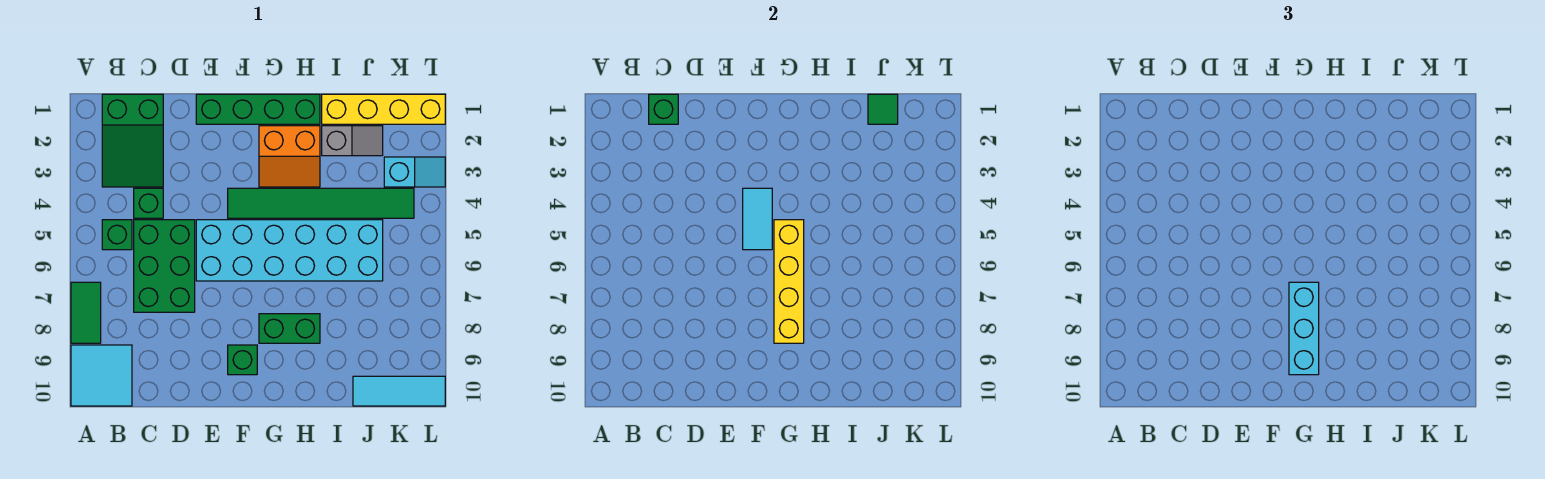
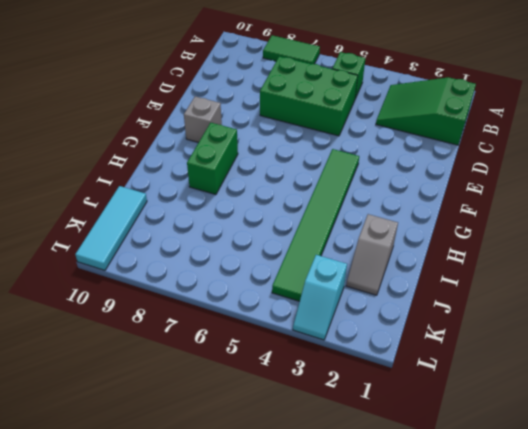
grey 1x1 brick [184,96,222,142] -> green 1x1 brick [228,345,257,375]
none -> cyan 2x2 tile [71,345,132,406]
none -> green 1x1 brick [134,188,163,218]
none -> green 1x4 brick [196,94,320,124]

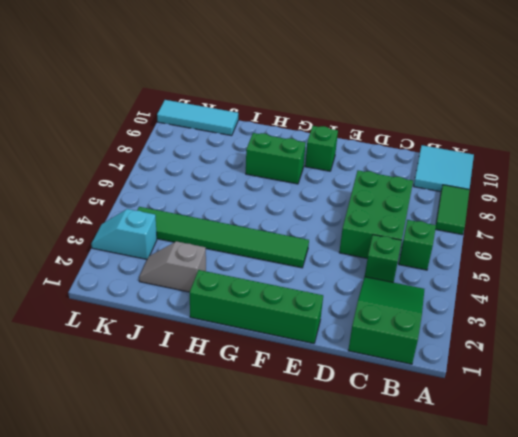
none -> cyan 2x6 brick [196,220,383,281]
none -> orange 2x2 slope [259,126,320,187]
none -> yellow 1x4 brick [322,94,445,124]

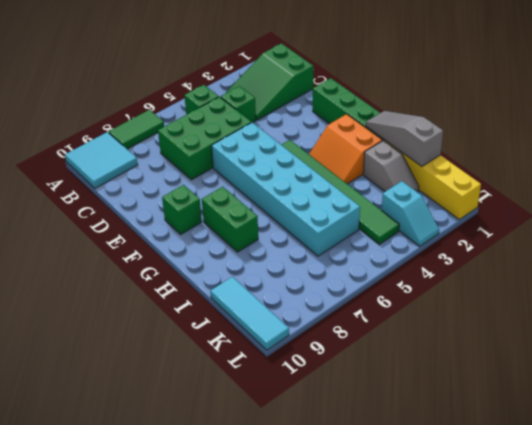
grey 1x3 slope [366,111,443,167] -> green 1x1 tile [868,94,898,124]
none -> green 1x1 brick [649,94,678,124]
none -> cyan 1x2 tile [743,188,772,250]
none -> yellow 1x4 brick [774,220,804,343]

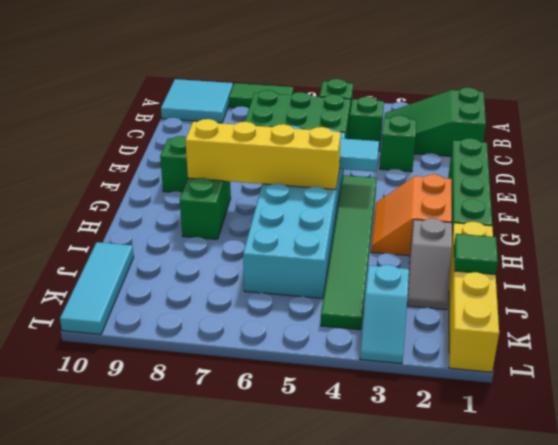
green 1x1 brick [380,116,416,172] -> green 1x1 brick moved to [649,94,678,124]
none -> cyan 1x3 brick [1289,282,1319,375]

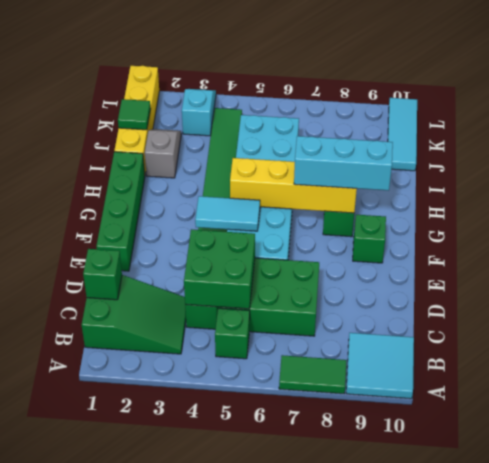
green 2x2 brick [184,229,255,309] -> none
none -> orange 2x2 slope [259,126,320,187]

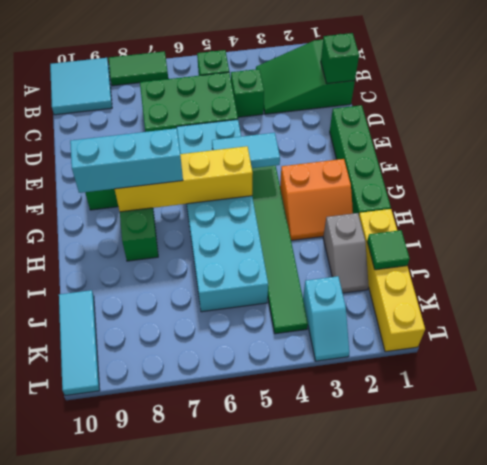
orange 2x2 slope [280,159,353,240] -> orange 2x2 slope turned to [259,126,320,187]

